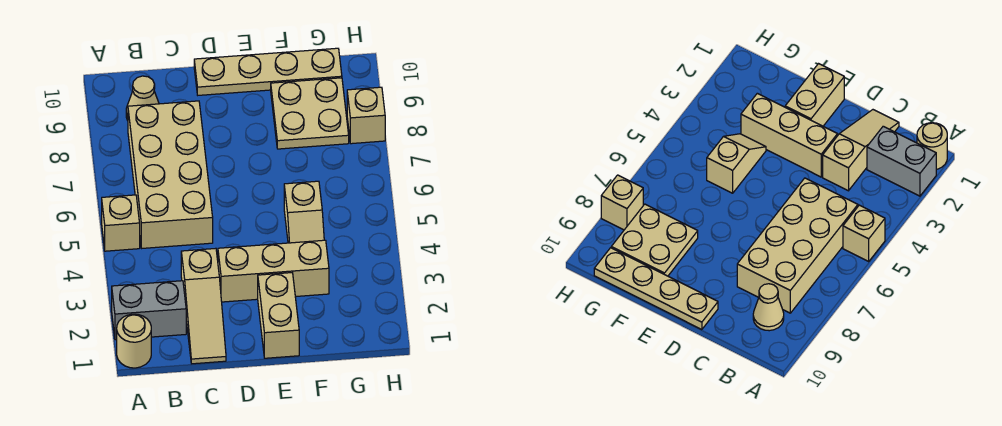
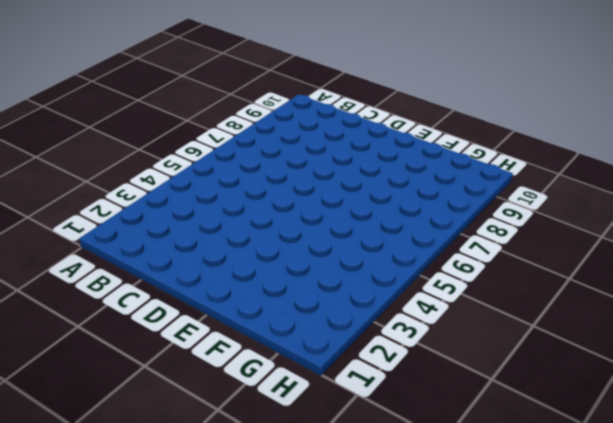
none -> tan 1x1 round brick [117,314,151,368]
none -> grey 1x2 brick [112,281,186,340]
none -> tan 1x1 brick [102,195,140,251]

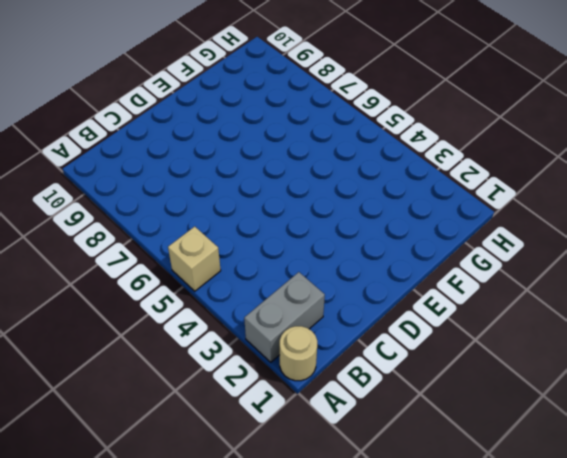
none -> tan 2x4 brick [128,101,213,248]
none -> tan 1x1 cone [126,76,159,121]
none -> tan 1x3 slope [181,248,226,364]

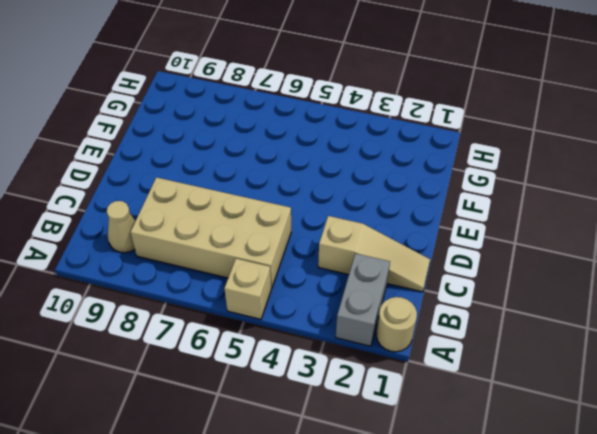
none -> tan 1x3 brick [218,240,329,302]
none -> tan 1x4 plate [194,48,342,95]
none -> tan 1x2 brick [258,273,299,358]

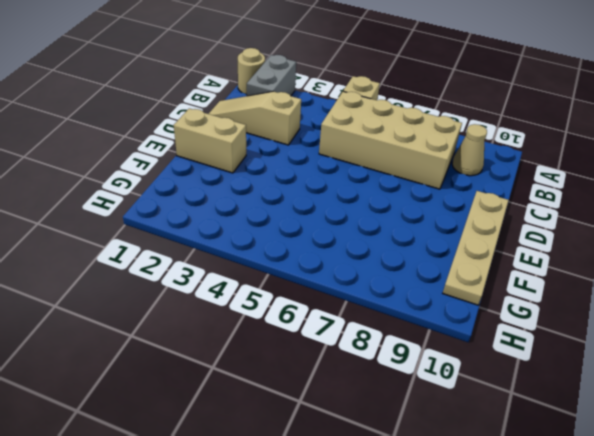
none -> tan 1x3 brick [218,240,329,302]
none -> tan 1x2 slope [284,181,324,243]
none -> tan 2x2 plate [271,78,349,149]

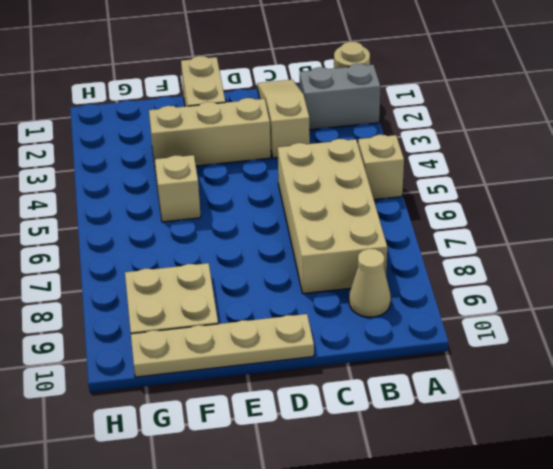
none -> tan 1x1 brick [347,87,385,144]

